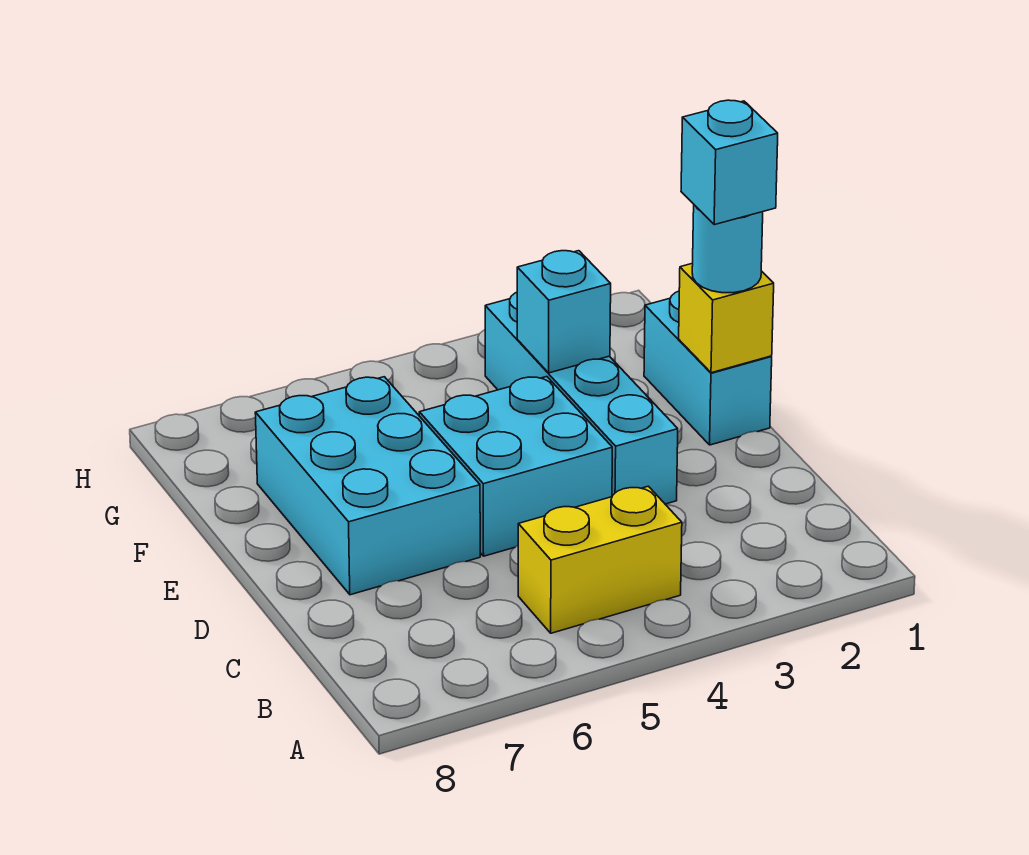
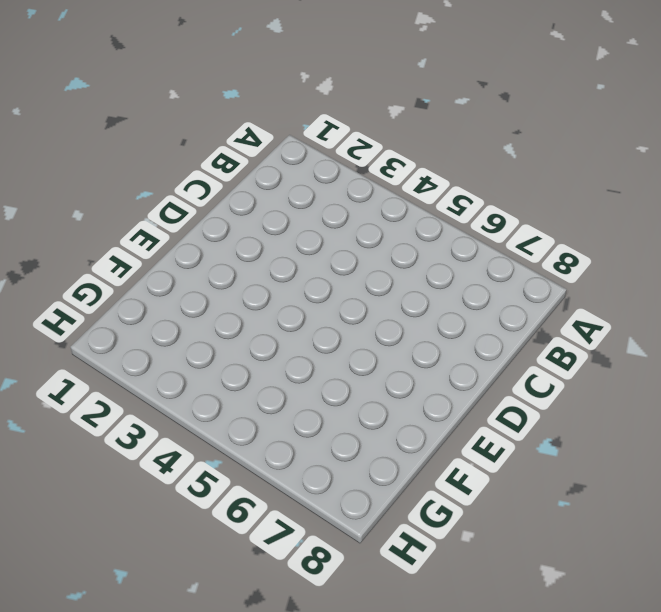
none -> yellow 1x2 brick [518,486,682,633]
none -> cyan 1x4 brick [485,292,678,504]

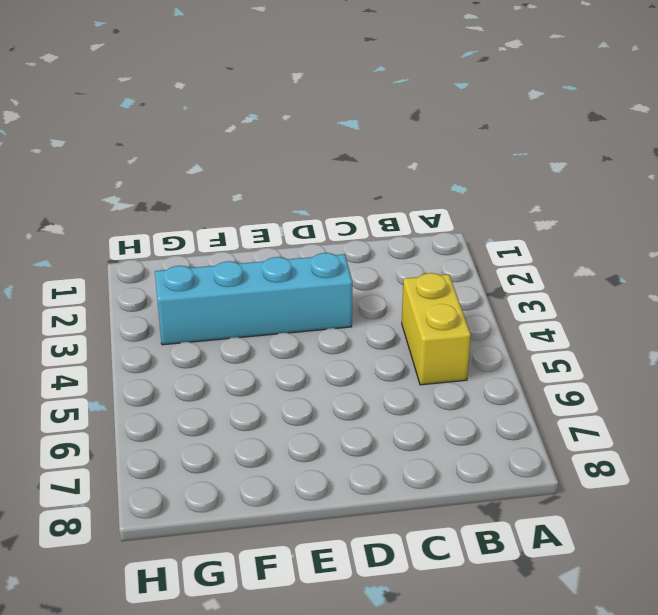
none -> cyan 2x2 brick [419,377,612,556]
none -> cyan 2x3 brick [255,377,480,595]

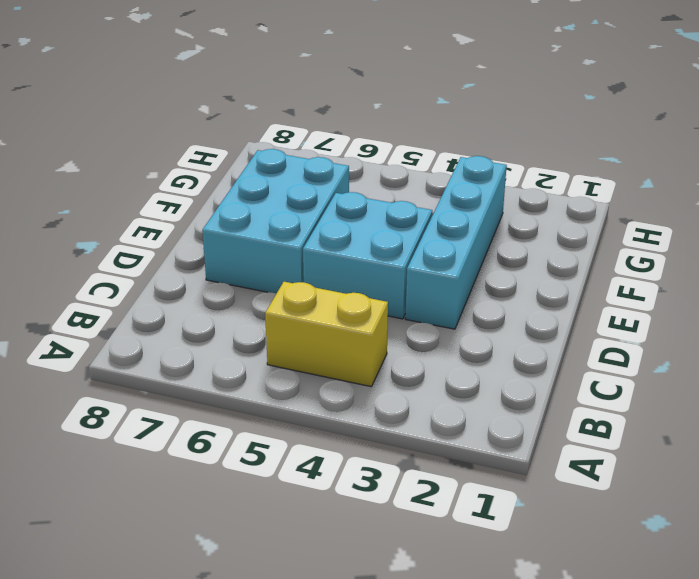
none -> cyan 1x2 brick [644,291,772,445]
none -> yellow 1x1 brick [679,263,774,373]

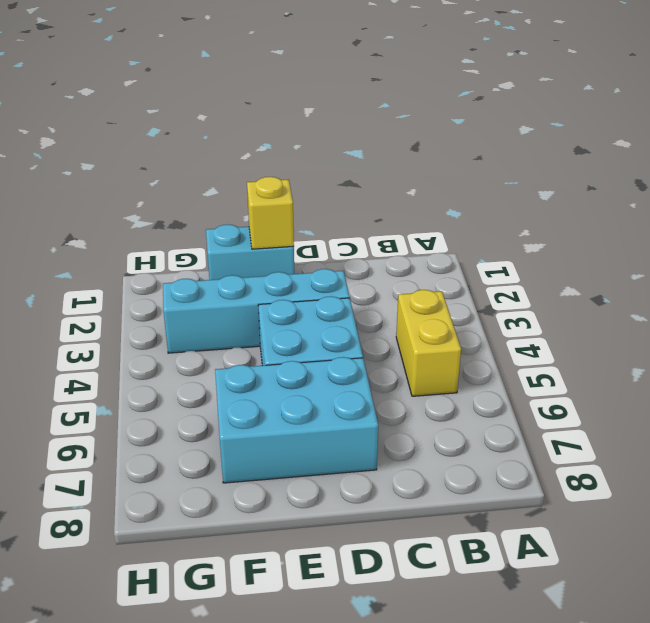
none -> cyan 1x1 brick [517,251,611,373]
none -> cyan 1x1 round brick [692,205,763,293]

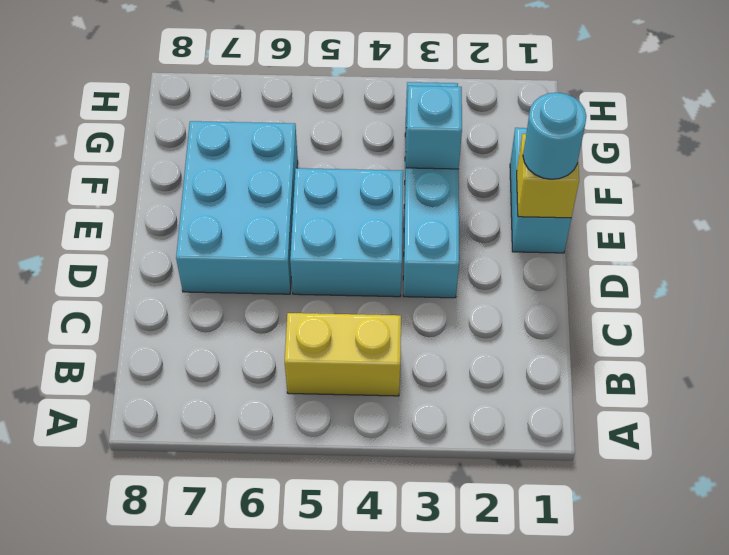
none -> cyan 1x1 brick [681,100,778,225]

